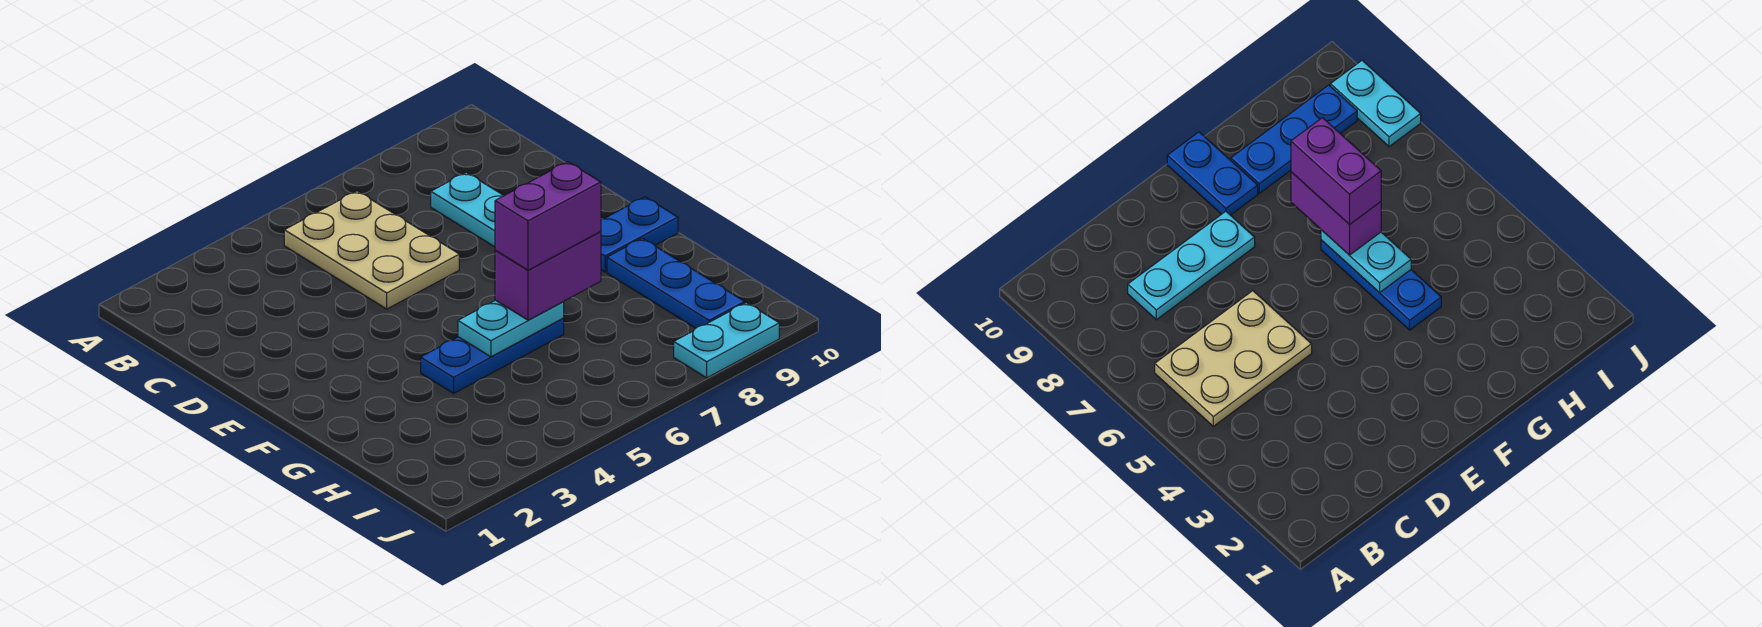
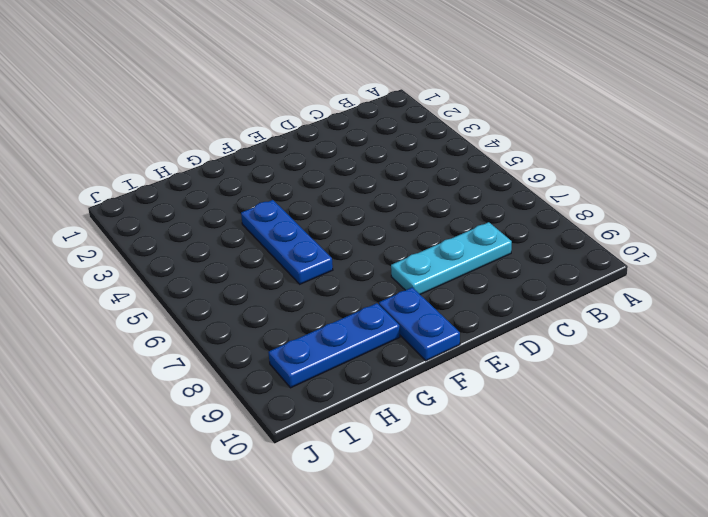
none -> tan 2x3 plate [284,191,459,309]
none -> cyan 1x2 plate [674,303,779,378]

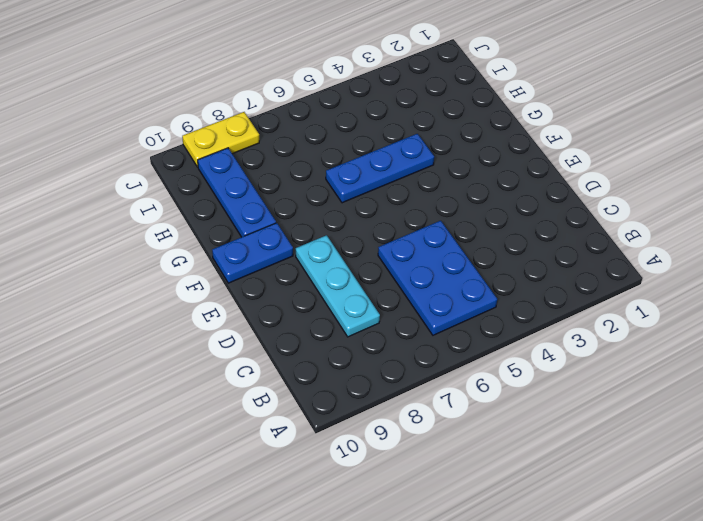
blue 2x3 plate [378,221,497,335] -> tan 2x3 plate [284,191,459,309]
yellow 1x2 plate [182,112,259,167] -> cyan 1x2 plate [674,303,779,378]
none -> cyan 1x2 plate [458,300,564,357]
none -> purple 1x2 brick [495,232,601,320]

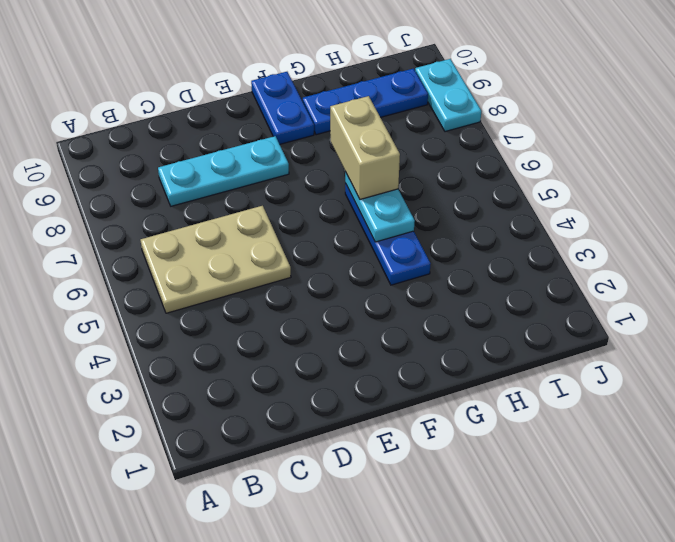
tan 1x2 brick [330,96,400,199] -> purple 1x2 brick [495,232,601,320]
none -> purple 1x2 brick [495,162,601,270]

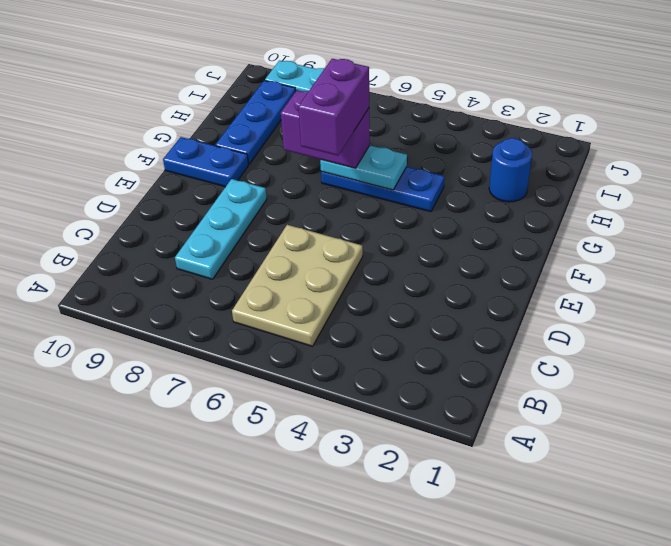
purple 1x2 brick [298,59,369,156] -> purple 1x2 brick turned to [495,162,601,270]
blue 1x1 round brick [489,138,532,202] -> none

